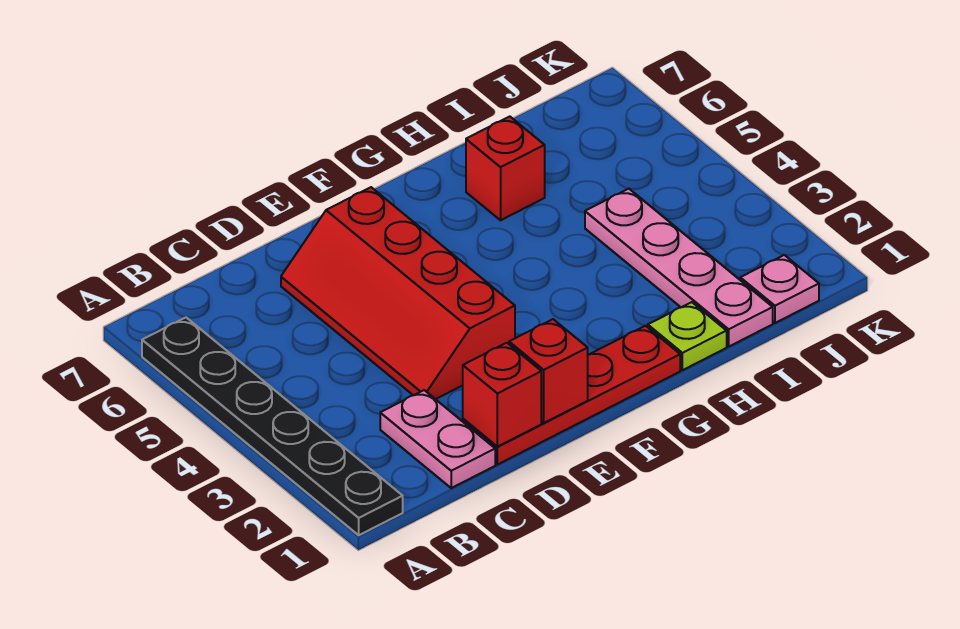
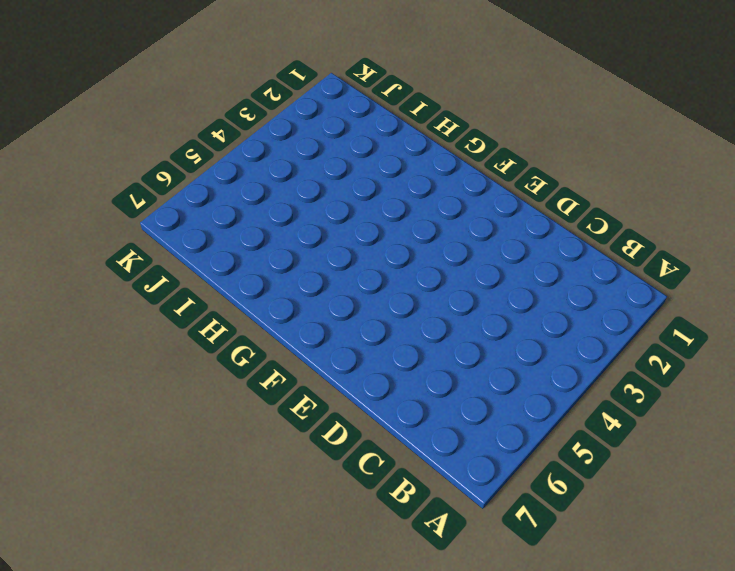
none -> black 1x6 plate [142,317,403,535]
none -> pink 1x2 plate [380,390,495,488]

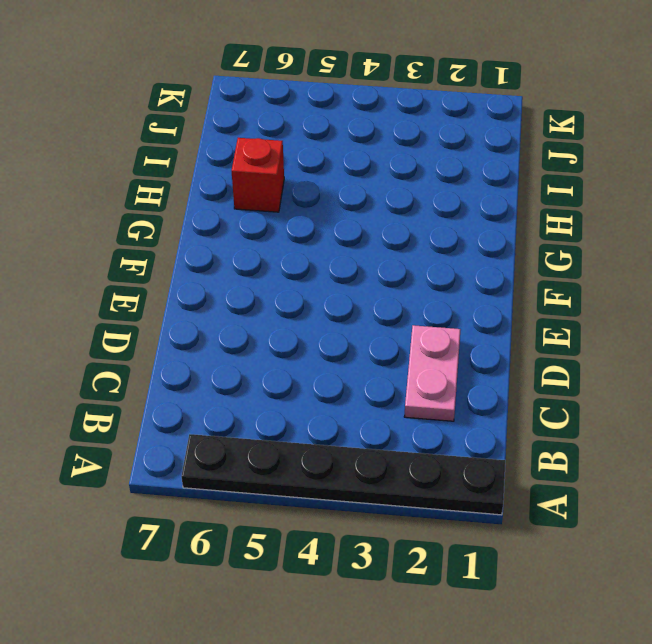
pink 1x2 plate [404,325,461,421] -> pink 1x2 plate turned to [380,390,495,488]
none -> red 1x4 plate [463,326,680,465]
none -> red 2x4 slope [281,187,515,399]

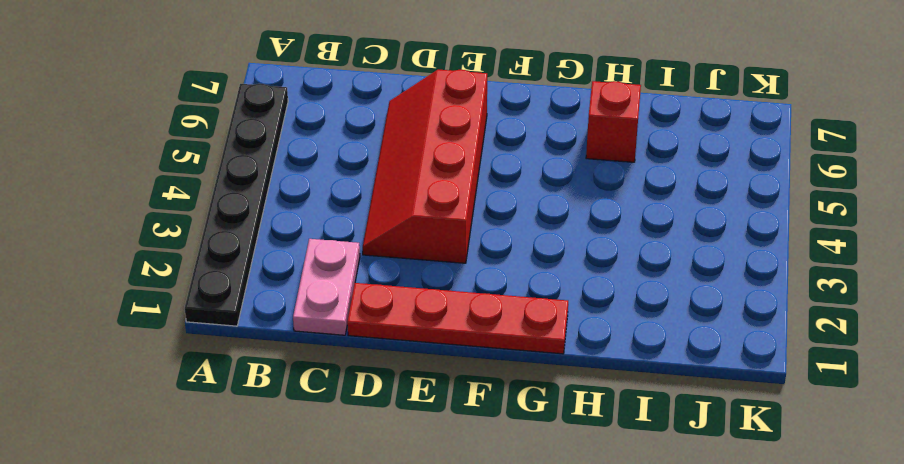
none -> lime 1x1 plate [648,302,727,370]
none -> pink 1x4 plate [585,189,773,346]

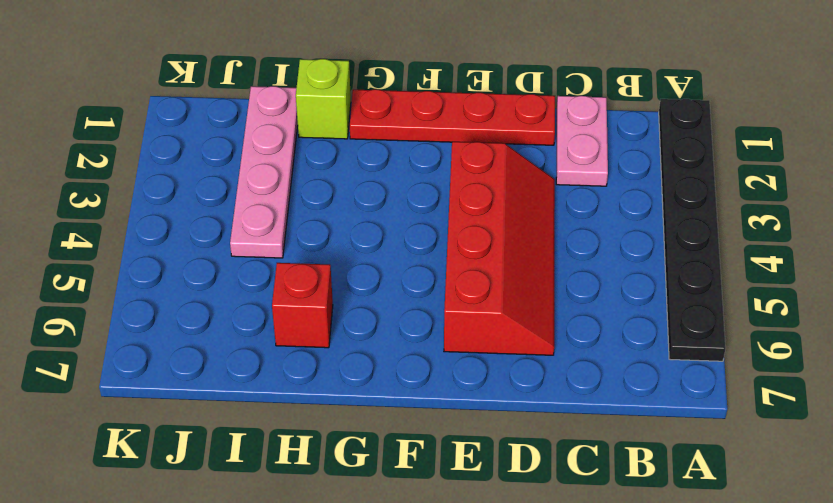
lime 1x1 brick [296,59,351,139] -> lime 1x1 plate [648,302,727,370]
none -> pink 1x1 plate [740,255,819,323]
none -> red 1x1 brick [463,343,541,447]

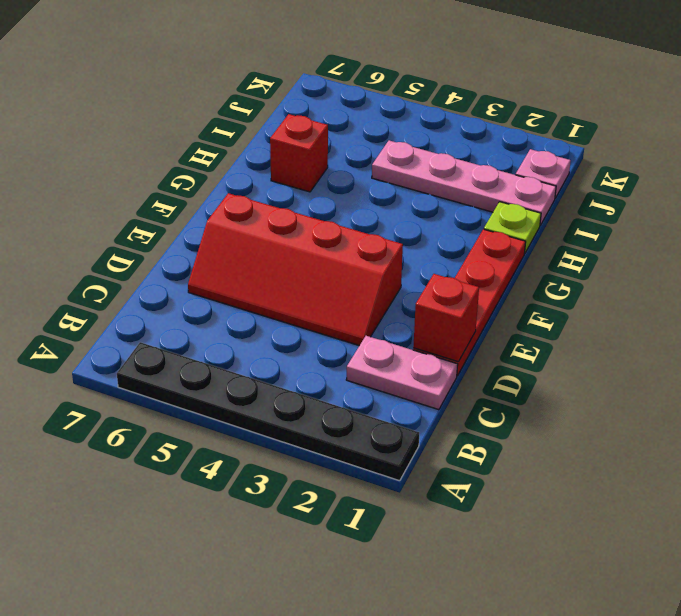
none -> red 1x1 brick [509,319,588,423]

